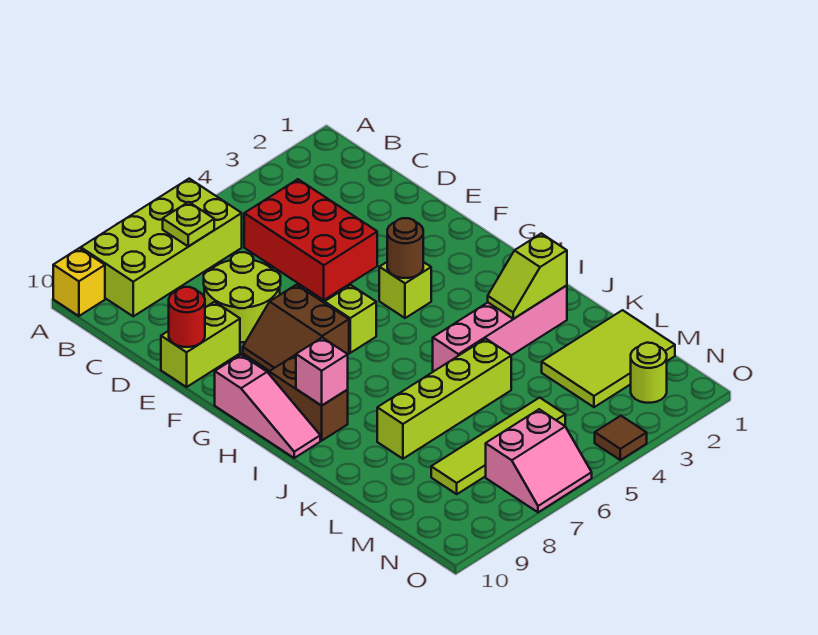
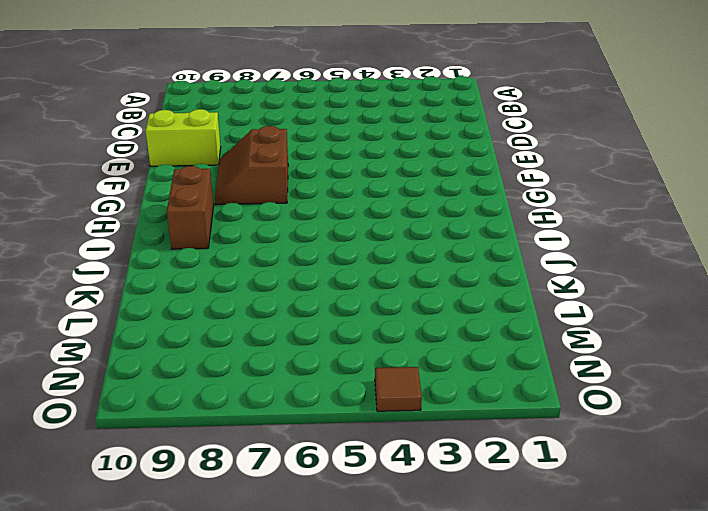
none -> lime 2x4 brick [81,179,242,316]
none -> yellow 1x1 brick [53,248,105,316]
none -> red 2x3 brick [244,179,377,300]

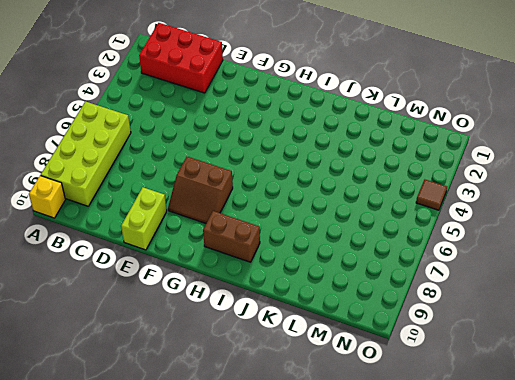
red 2x3 brick [139,23,223,93] -> red 2x3 brick moved to [244,179,377,300]
none -> lime 2x2 round brick [204,252,280,342]
none -> lime 1x1 brick [379,262,431,318]
none -> lime 1x1 brick [325,285,376,353]

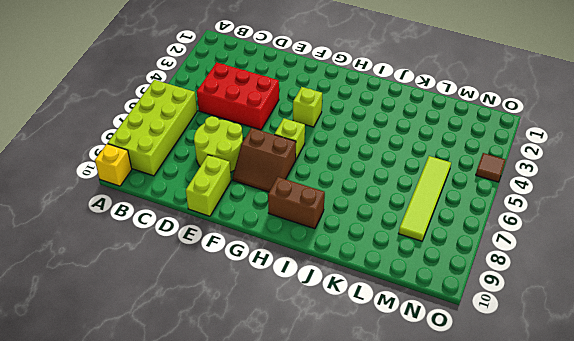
none -> pink 1x3 slope [215,355,320,458]
none -> pink 1x4 brick [433,285,567,372]
none -> lime 1x4 brick [377,339,511,459]

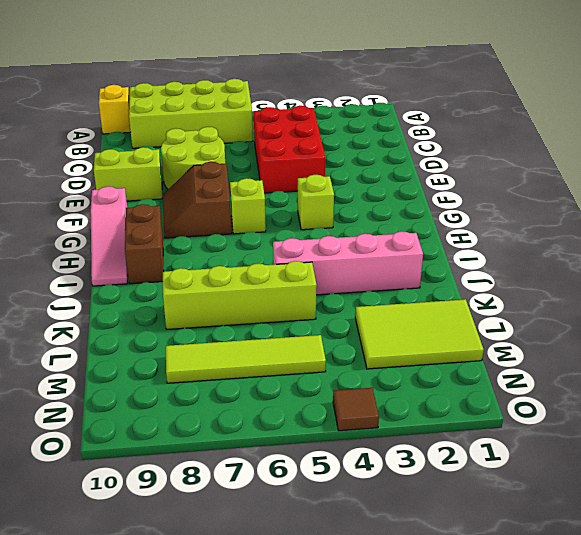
none -> lime 1x1 round brick [631,343,667,403]
none -> pink 2x2 slope [486,409,592,512]
none -> lime 1x1 plate [163,202,214,246]

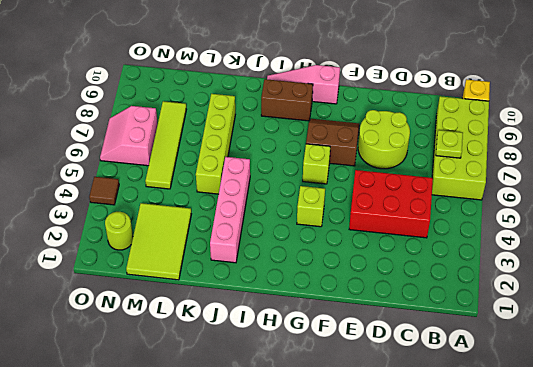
none -> lime 1x2 brick [161,302,240,387]
none -> red 1x1 round brick [169,287,205,347]
none -> brown 1x1 round brick [387,218,423,278]

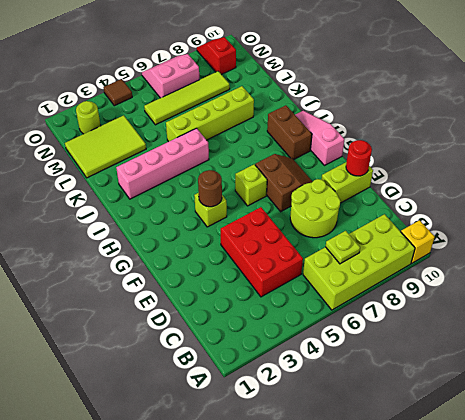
red 1x2 slope [197,37,236,75] -> none
none -> pink 1x1 brick [296,338,348,406]
none -> lime 1x2 slope [488,233,567,319]

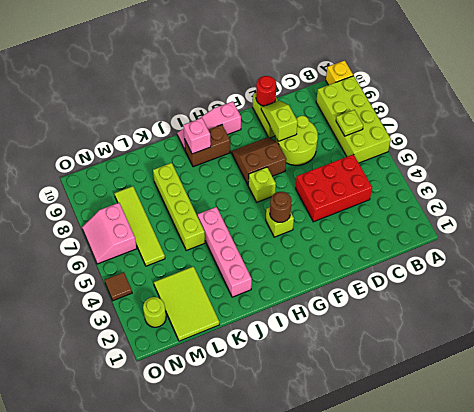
lime 1x2 slope [261,101,298,141] -> lime 1x2 slope moved to [488,233,567,319]

